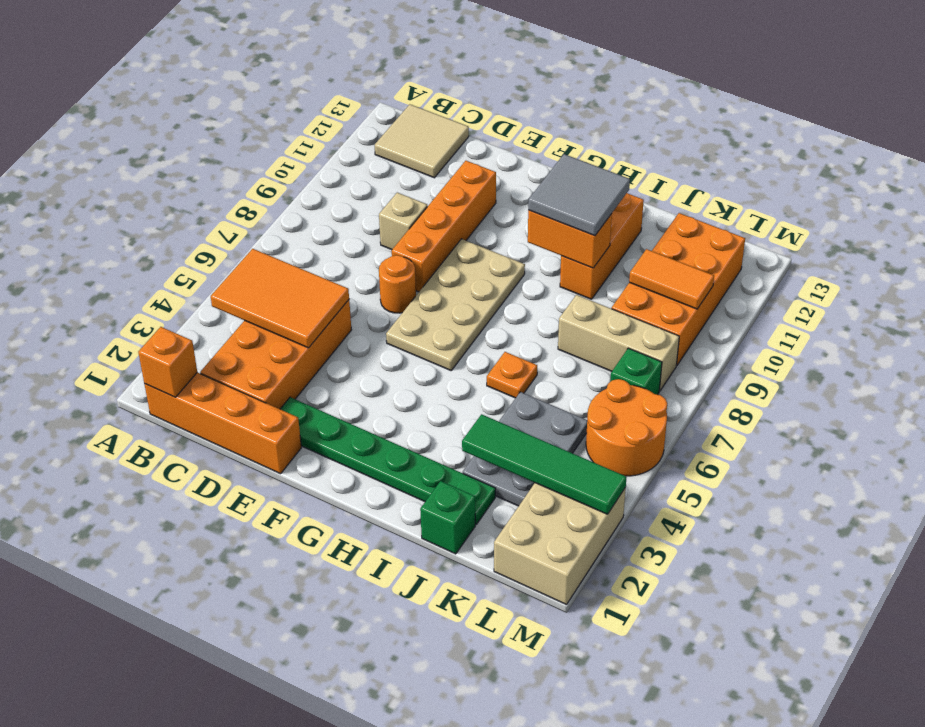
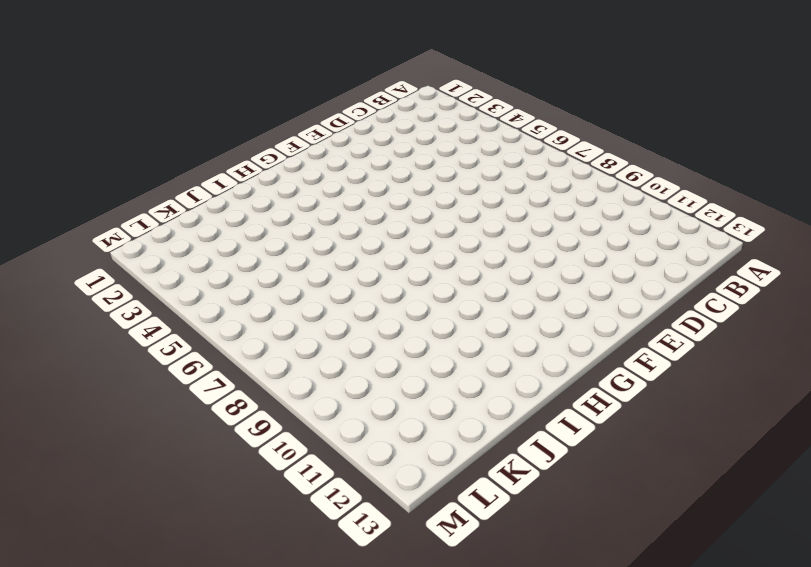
none -> orange 1x4 brick [145,373,301,474]
none -> tan 2x2 tile [375,104,469,178]
none -> orange 2x4 brick [200,300,351,409]

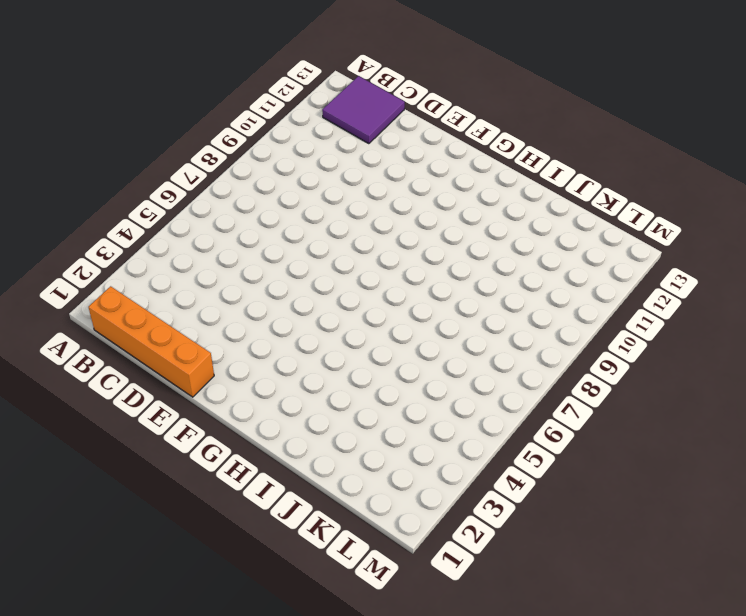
purple 2x2 tile [322,76,405,144] -> tan 2x2 tile [375,104,469,178]
none -> orange 2x4 brick [200,300,351,409]
none -> tan 1x1 brick [379,193,427,250]
none -> green 1x6 plate [280,397,496,524]

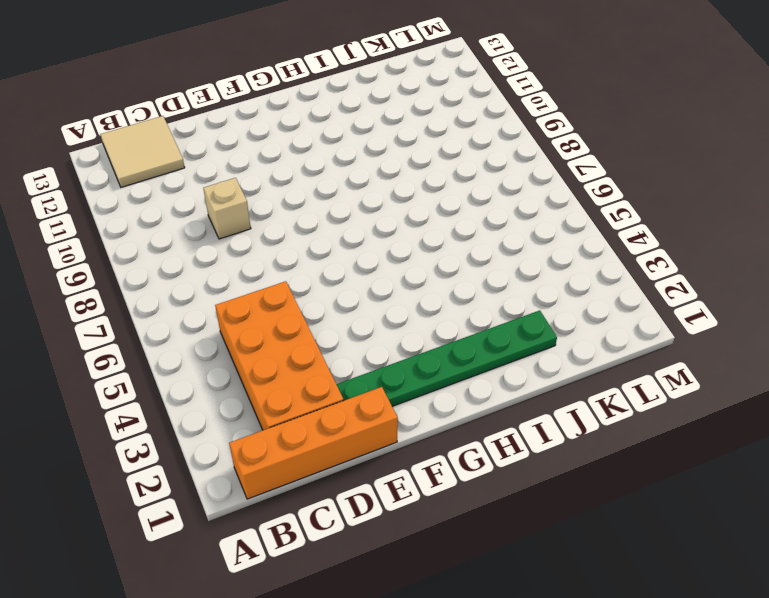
none -> orange 1x1 round brick [379,255,416,313]
none -> orange 1x4 brick [392,161,496,292]
none -> tan 2x4 plate [386,239,525,370]

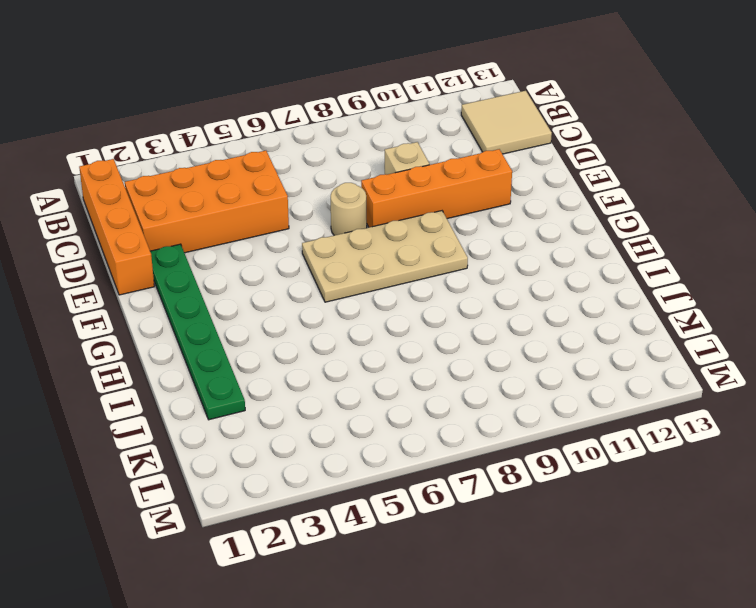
tan 1x1 round brick [331,183,367,235] -> orange 1x1 round brick [379,255,416,313]
none -> orange 1x1 plate [487,352,537,398]
none -> orange 1x3 brick [560,193,644,299]
none -> green 1x1 brick [420,481,475,554]

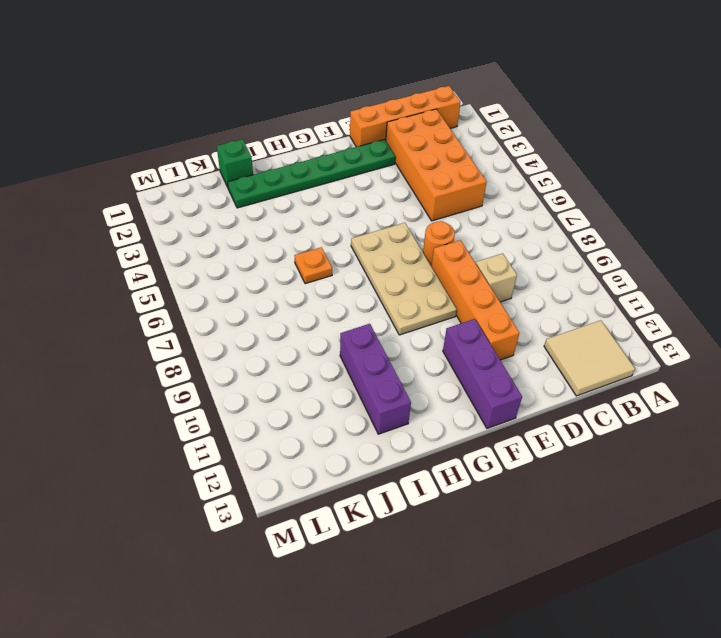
purple 1x3 brick [443,319,522,429] -> none
purple 1x3 brick [340,324,411,434] -> orange 1x3 brick [560,193,644,299]
none -> grey 2x3 plate [463,392,587,506]
none -> tan 1x3 brick [558,295,679,391]
none -> orange 2x4 brick [612,213,745,365]

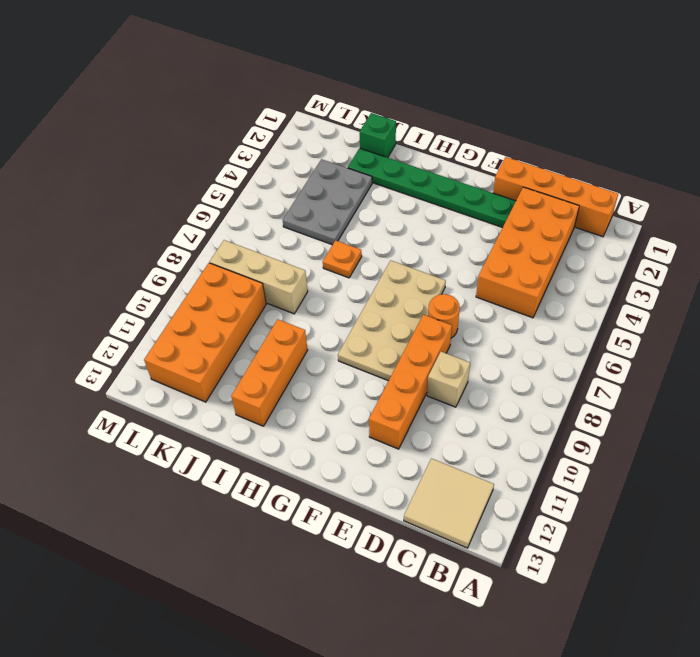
none -> tan 2x3 brick [494,483,626,605]
none -> orange 2x2 round brick [586,379,667,476]
none -> green 1x1 brick [610,348,662,395]

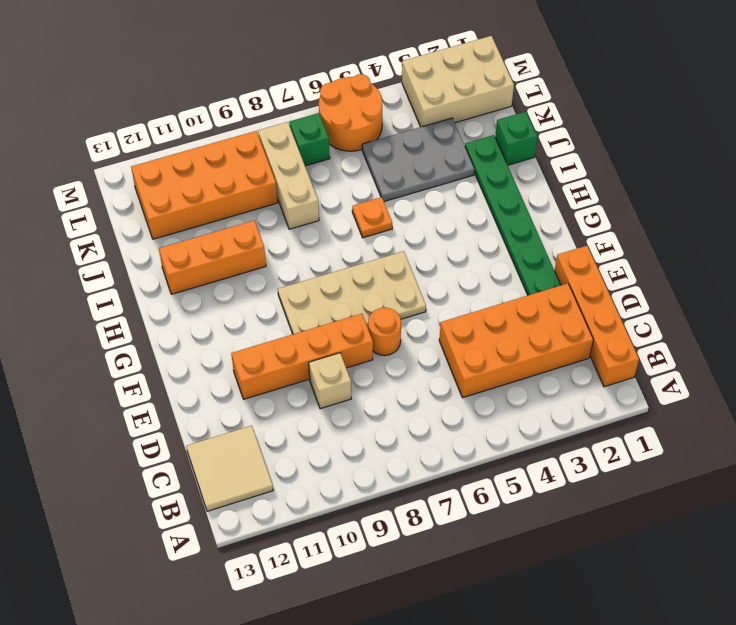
none -> orange 1x1 brick [138,327,197,397]
none -> orange 2x3 tile [211,249,349,348]
none -> orange 1x2 brick [528,210,612,268]

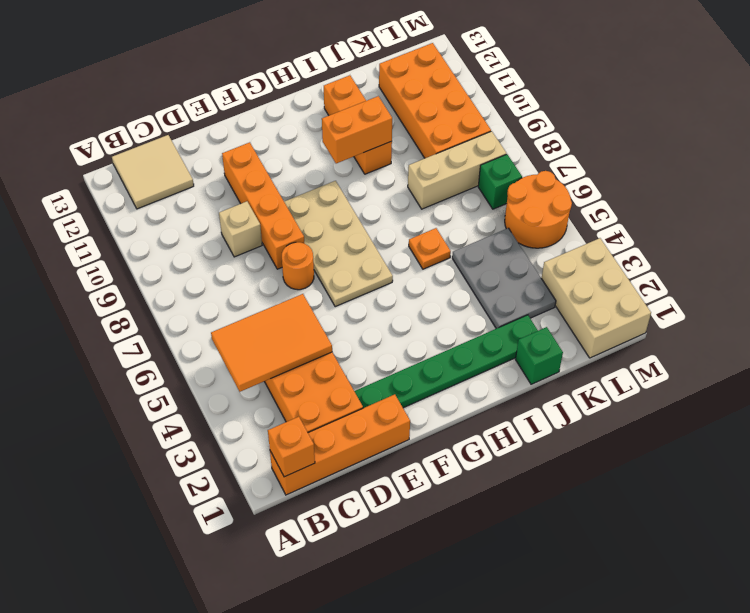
none -> green 1x4 tile [462,414,627,514]
none -> orange 1x2 tile [629,249,714,309]
none -> grey 2x2 tile [528,154,630,236]

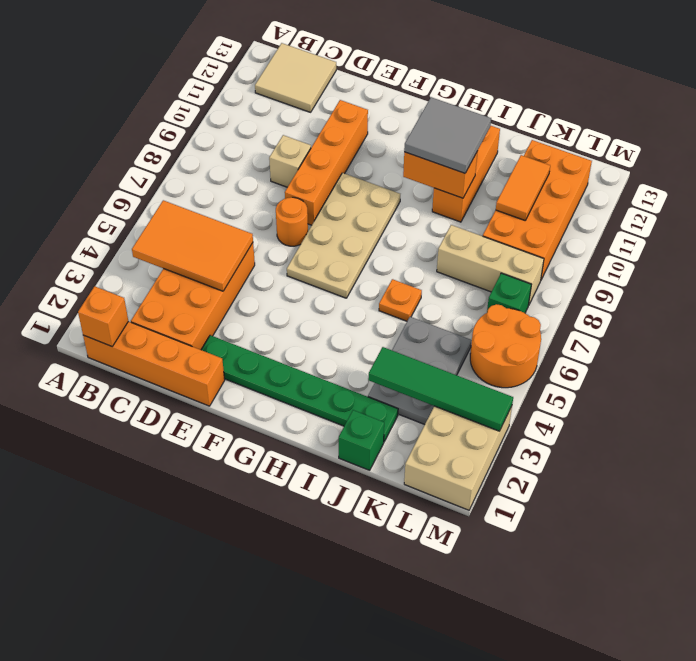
orange 1x2 tile [496,155,550,220] -> orange 1x2 tile turned to [629,249,714,309]

